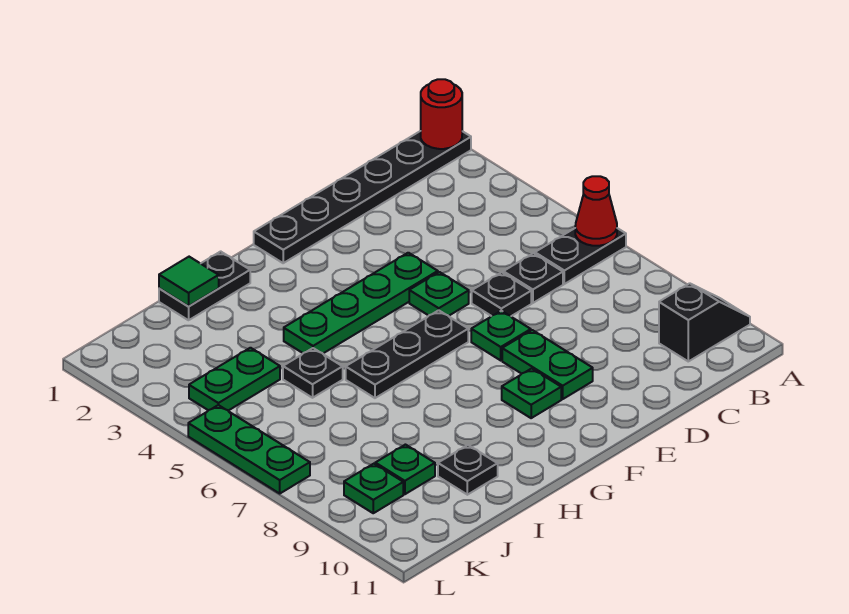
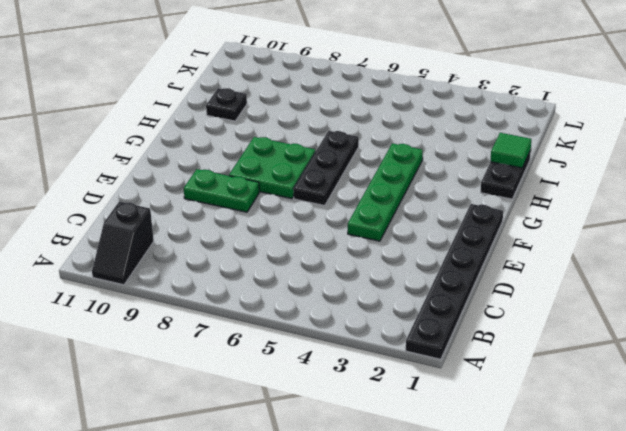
green 2x2 plate [229,137,315,199] -> none
none -> black 1x2 plate [535,228,626,284]
none -> black 1x1 plate [503,253,563,303]
none -> black 1x1 plate [472,272,531,316]

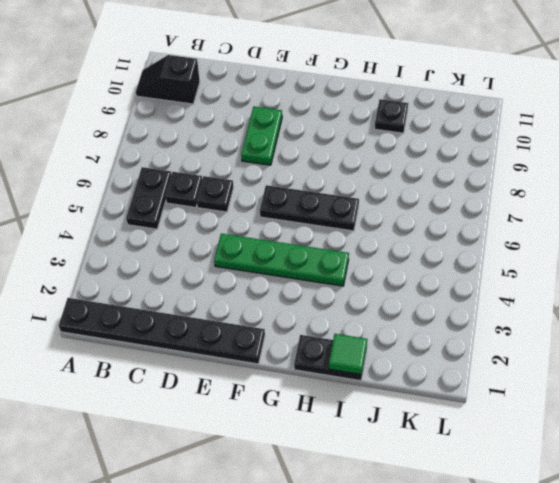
black 1x2 plate [126,167,171,229] -> black 1x2 plate turned to [535,228,626,284]
none -> green 1x1 plate [409,272,469,316]
none -> green 1x1 plate [471,311,531,360]
none -> green 1x1 plate [502,368,561,418]

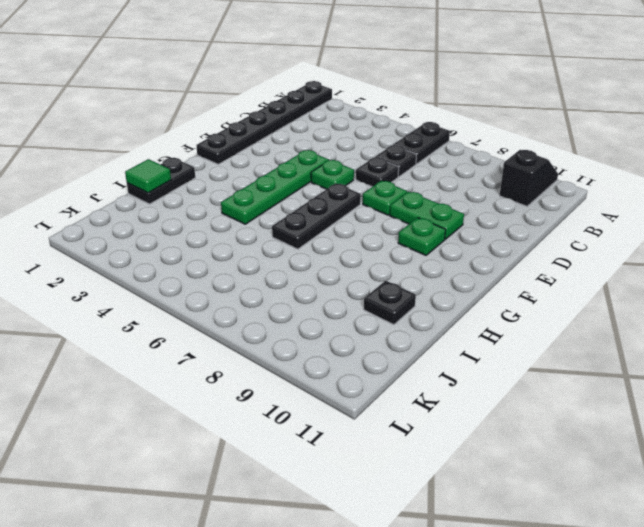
none -> black 1x1 plate [283,348,343,398]
none -> green 1x2 plate [189,348,280,411]
none -> green 1x1 plate [375,445,435,494]

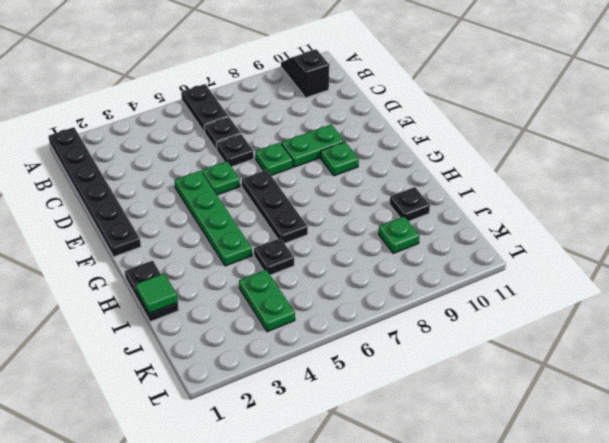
none -> green 1x1 plate [344,464,403,513]
none -> green 1x3 plate [188,405,310,493]
none -> red 1x1 round brick [421,79,462,149]

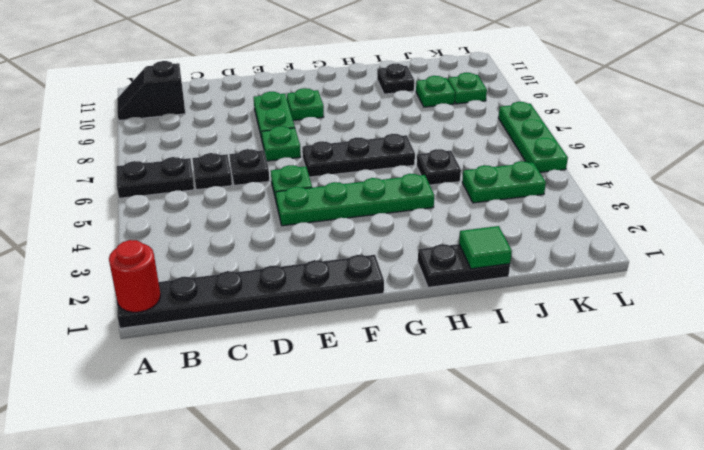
none -> red 1x1 cone [575,176,617,246]

